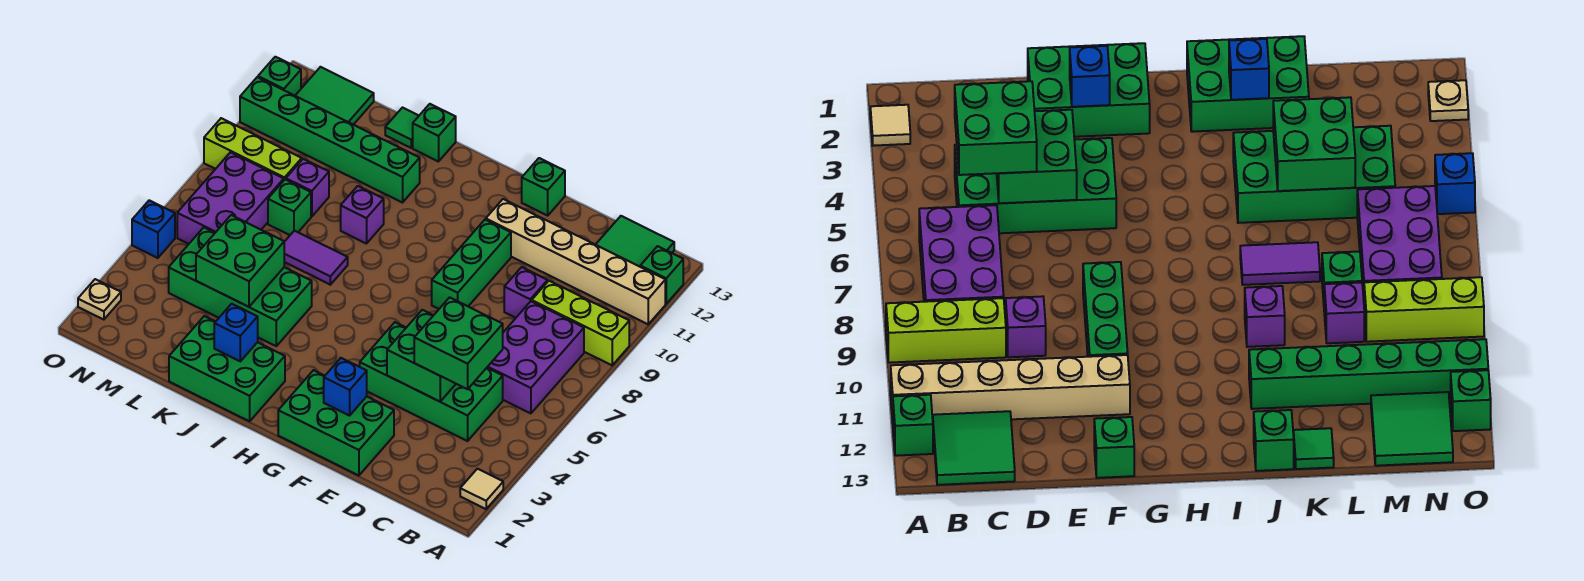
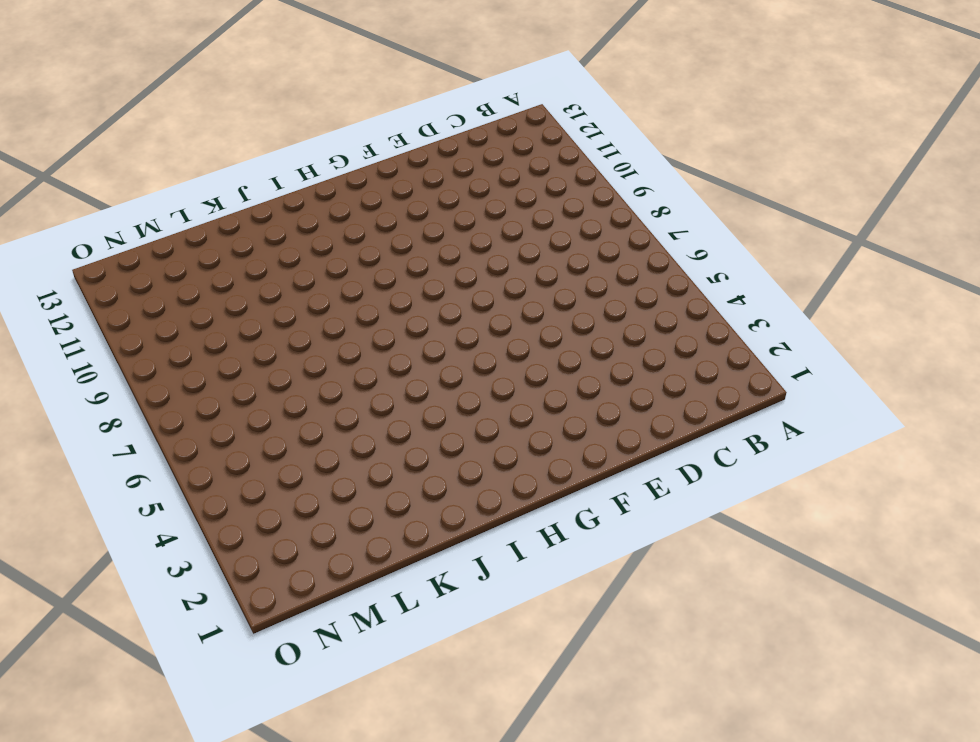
none -> tan 1x1 tile [460,469,503,509]
none -> lime 1x3 brick [532,281,629,365]
none -> tan 1x6 brick [486,199,665,324]
none -> green 1x1 brick [640,246,683,304]

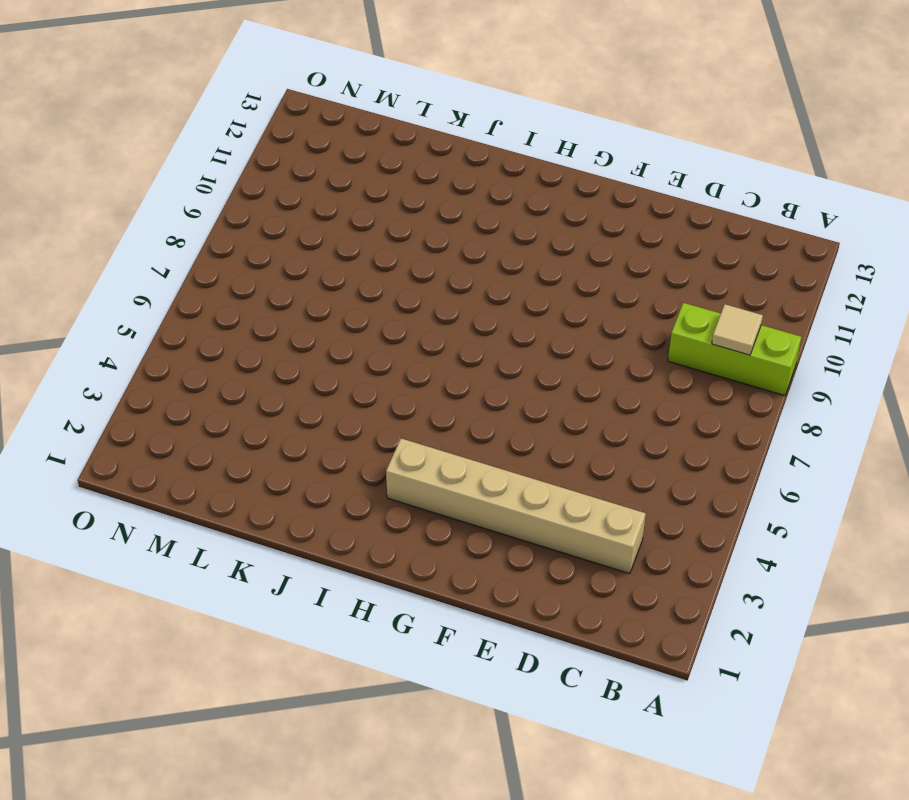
tan 1x1 tile [712,304,763,355] -> tan 1x1 tile moved to [460,469,503,509]
tan 1x6 brick [386,439,646,574] -> tan 1x6 brick moved to [486,199,665,324]
none -> green 1x1 brick [640,246,683,304]
none -> purple 2x3 brick [487,301,584,413]
none -> green 2x2 tile [596,216,674,267]
none -> green 2x4 brick [360,322,503,441]

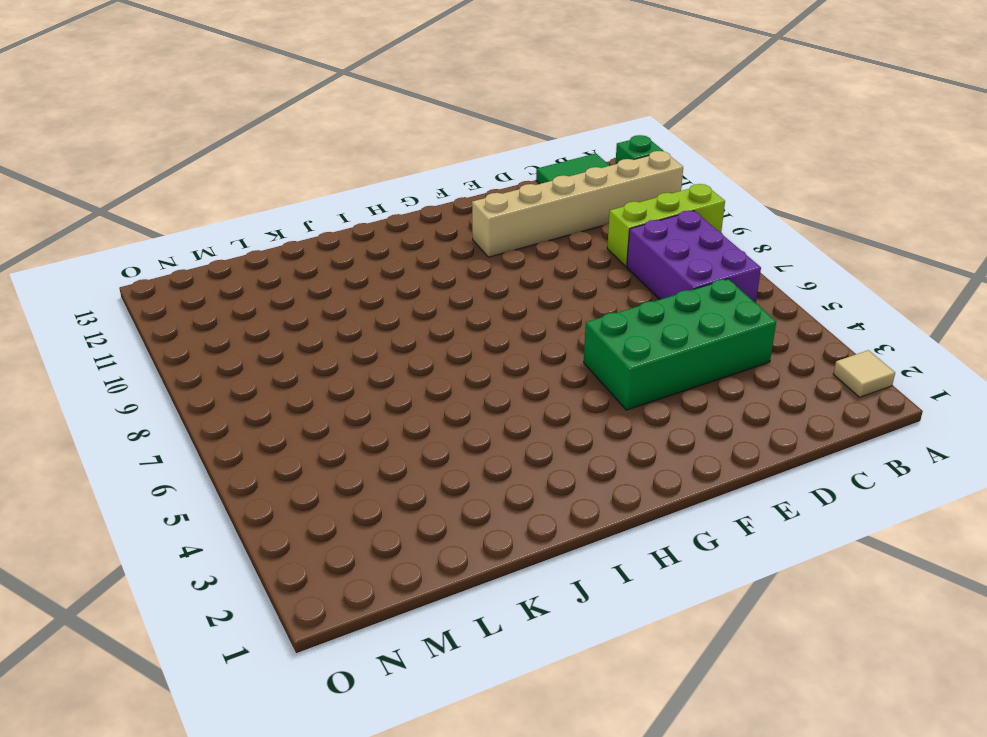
none -> purple 1x1 brick [504,267,548,318]
none -> green 2x3 brick [278,370,394,476]
none -> green 1x3 brick [432,220,511,309]
none -> green 1x1 brick [522,158,565,216]

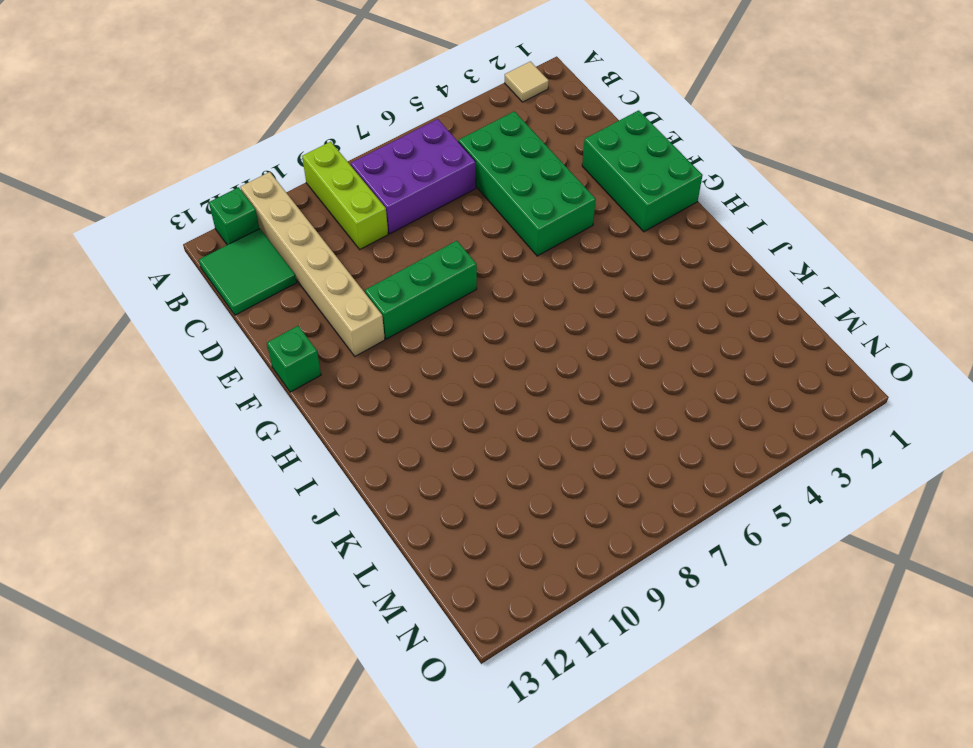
none -> purple 1x1 brick [504,267,548,318]
none -> green 2x3 brick [169,316,285,421]
none -> green 2x4 brick [169,228,312,346]
none -> purple 1x2 tile [284,231,348,285]

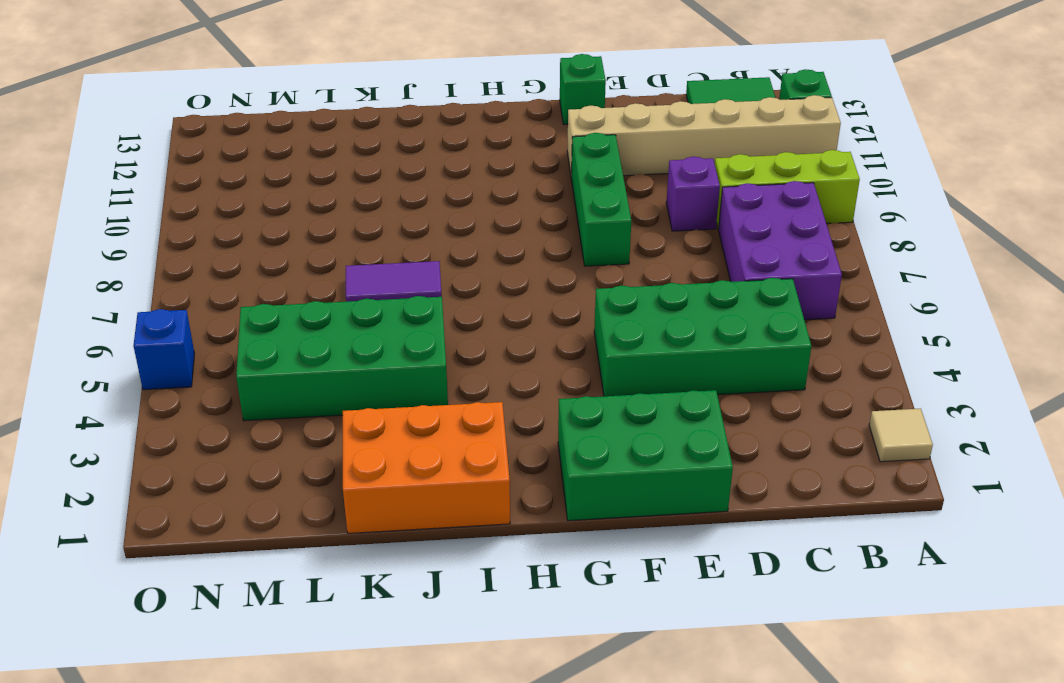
orange 2x3 brick [343,402,510,533] -> green 2x3 brick [169,316,285,421]
none -> purple 1x1 brick [341,186,384,244]
none -> green 1x6 brick [240,77,420,203]
none -> green 1x1 brick [413,104,456,162]
none -> green 1x1 tile [385,108,419,148]

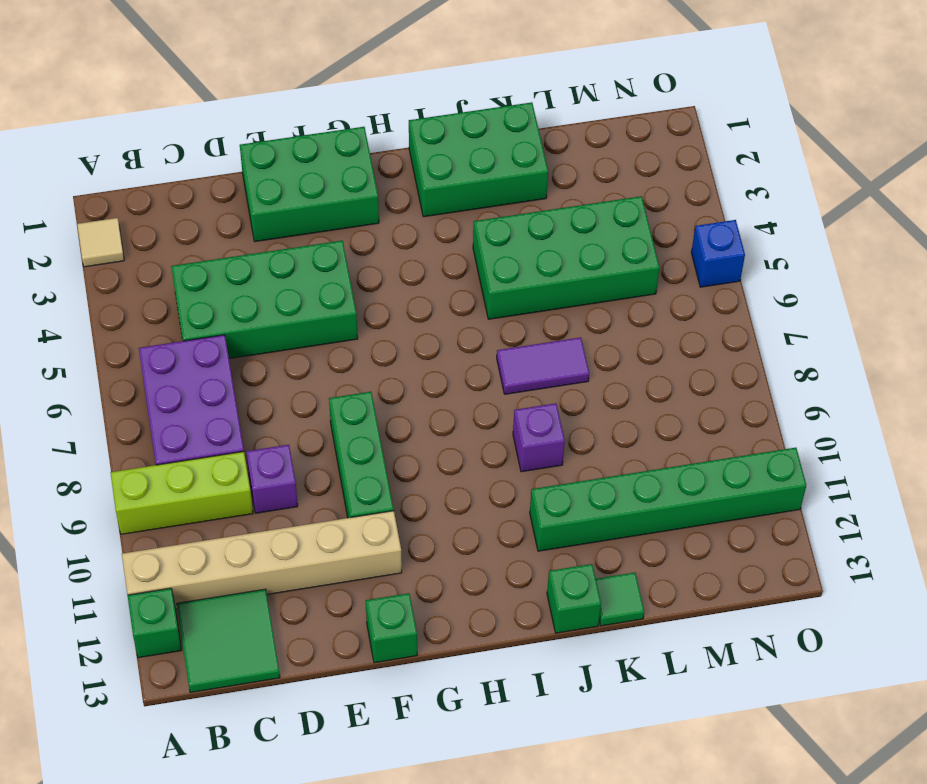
none -> green 1x1 brick [268,179,311,235]
none -> purple 1x1 brick [286,159,329,217]
none -> purple 2x3 brick [177,152,284,244]
none -> lime 1x3 brick [204,118,302,180]

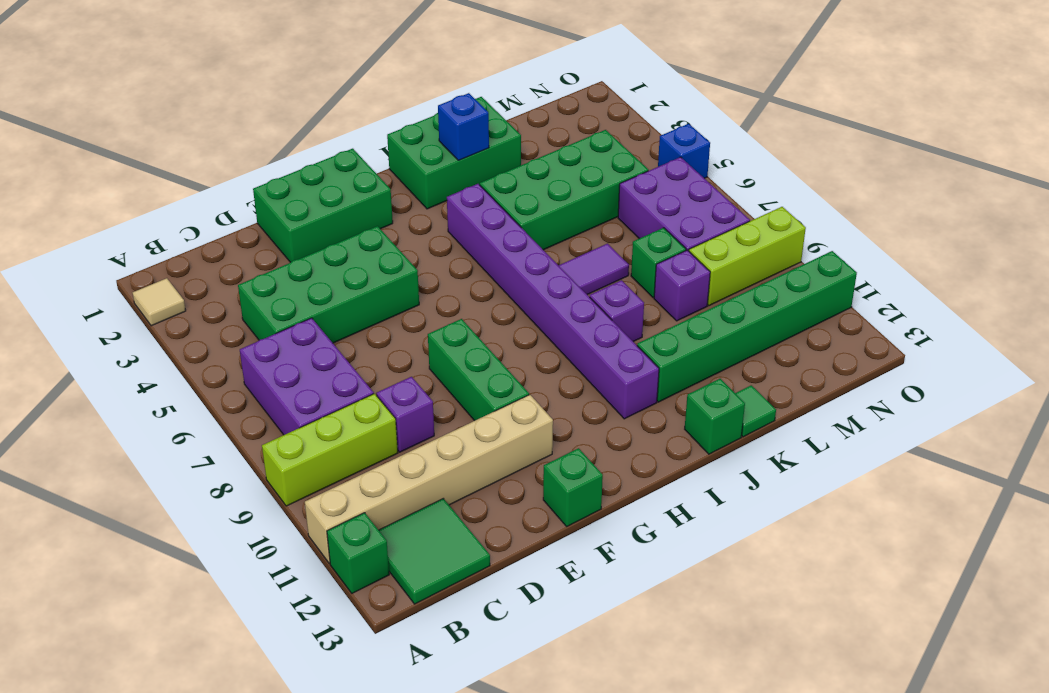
purple 1x8 brick [447,184,659,419] -> none
none -> green 2x2 tile [295,67,374,125]
none -> tan 1x1 plate [78,279,121,320]
none -> green 1x1 brick [258,57,301,96]
none -> green 2x2 brick [387,310,456,402]

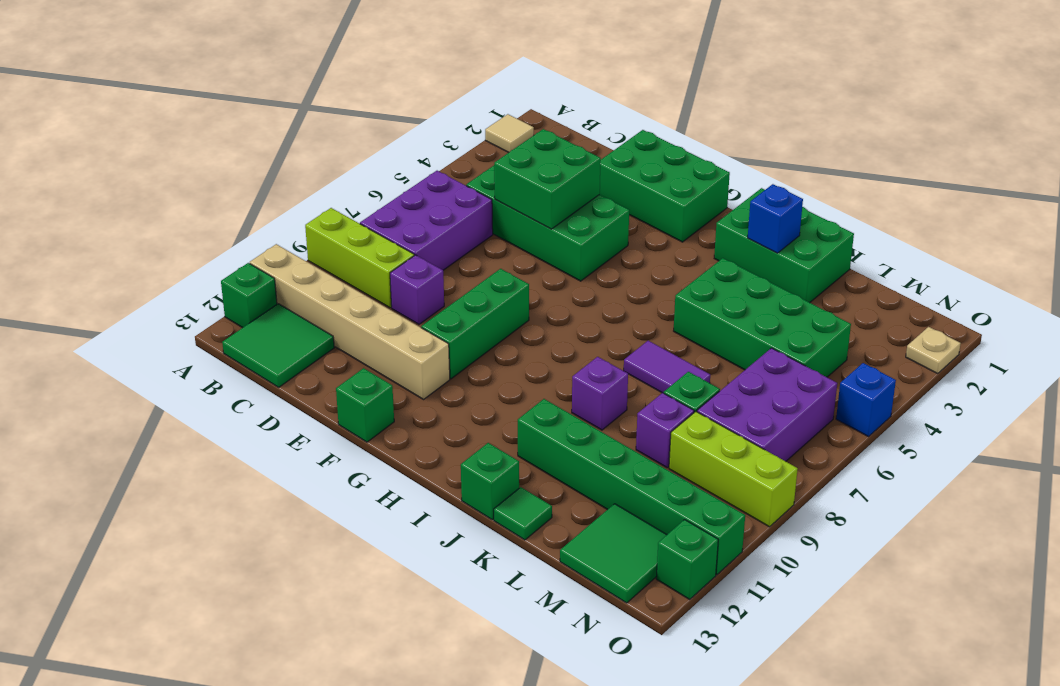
none -> blue 1x1 brick [324,358,367,416]
none -> green 2x2 brick [196,215,284,307]
none -> green 2x2 brick [414,297,503,389]

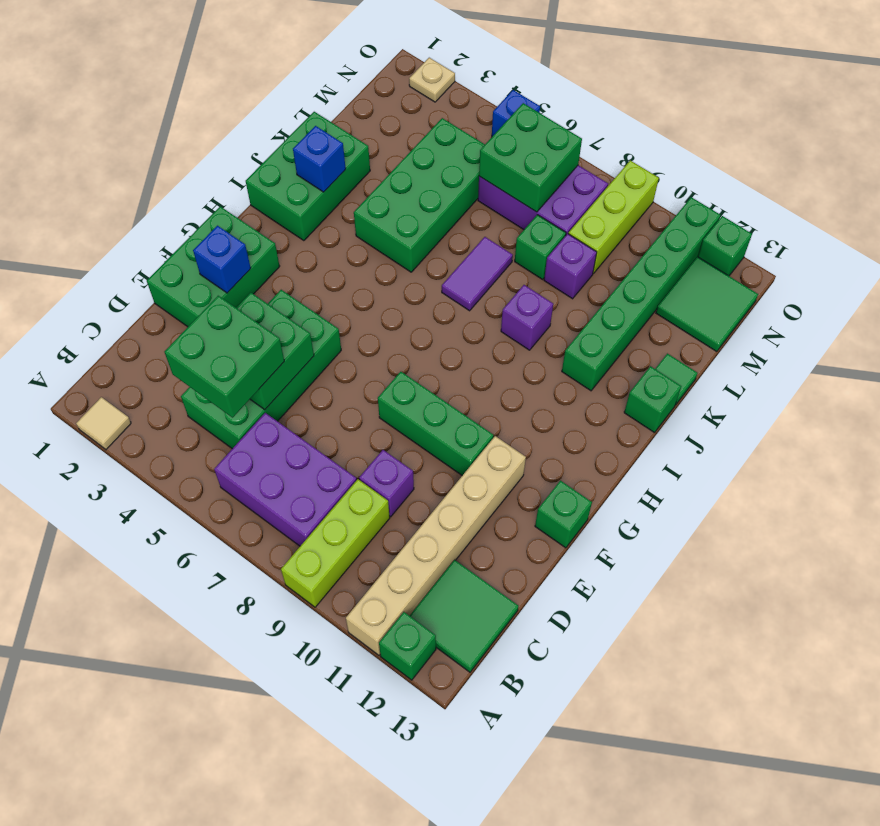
green 2x2 brick [479,103,582,212] -> green 2x2 brick moved to [196,215,284,307]

